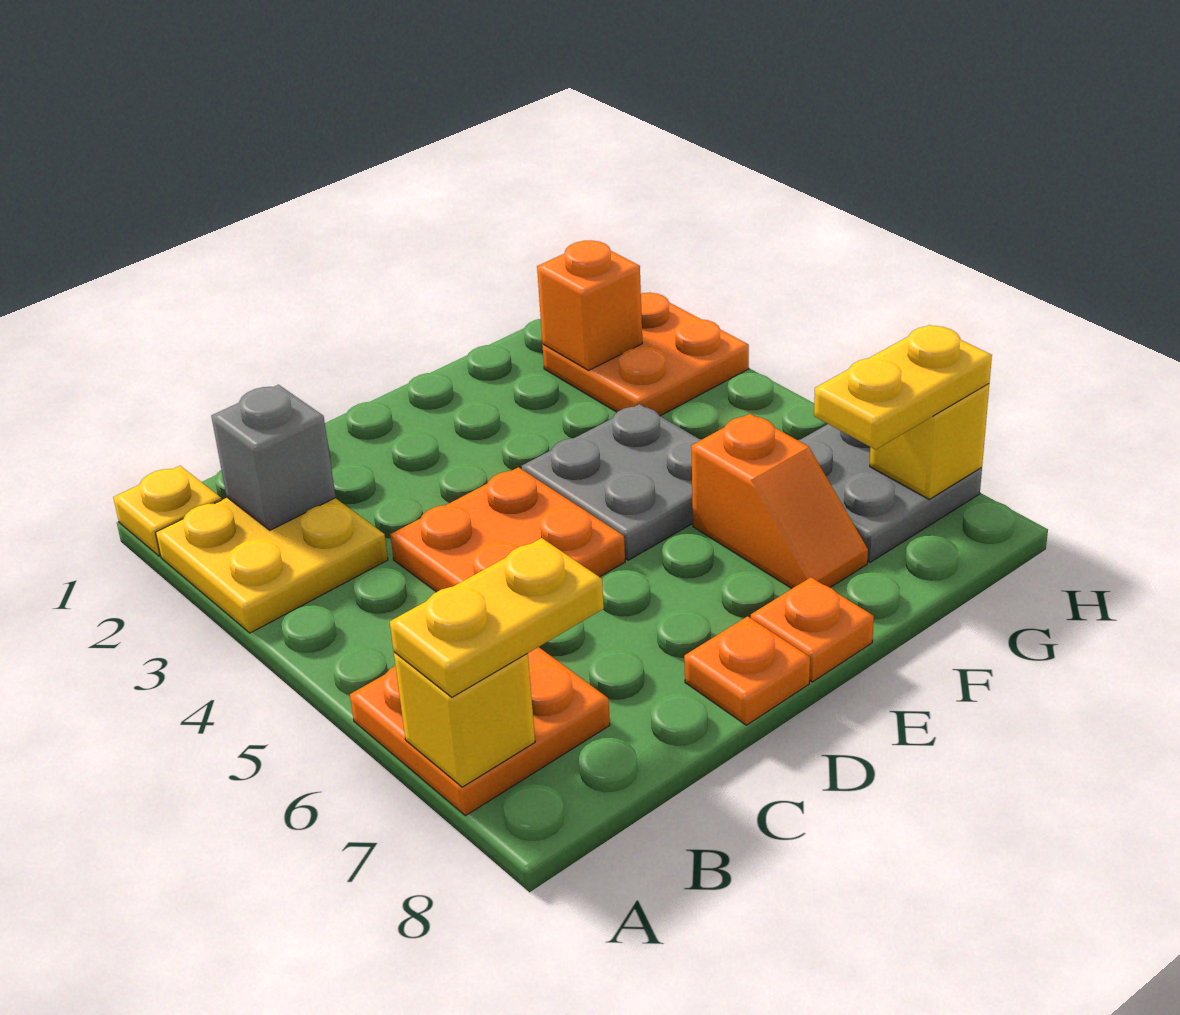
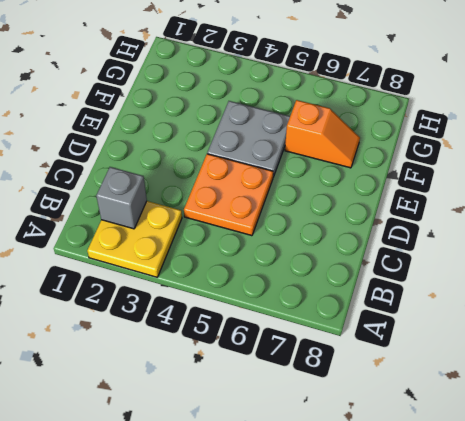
none -> yellow 1x1 plate [113,466,222,556]
none -> orange 2x2 plate [350,647,610,816]
none -> orange 1x1 plate [684,616,810,725]

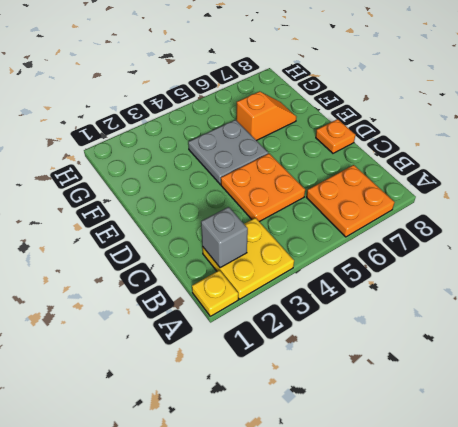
none -> orange 1x1 plate [751,577,874,682]
none -> orange 2x2 plate [542,293,749,416]
none -> grey 2x2 plate [798,424,982,562]

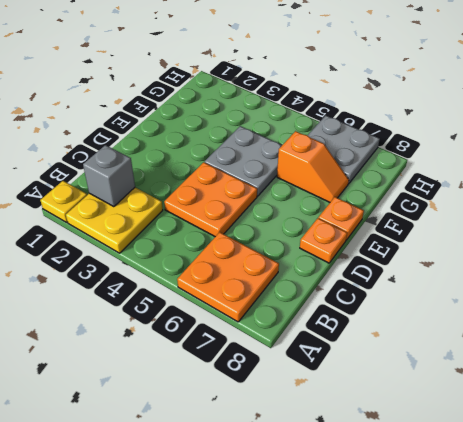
none -> orange 2x2 plate [542,293,749,416]
none -> yellow 1x1 brick [394,652,535,787]
none -> orange 1x1 brick [537,240,642,370]

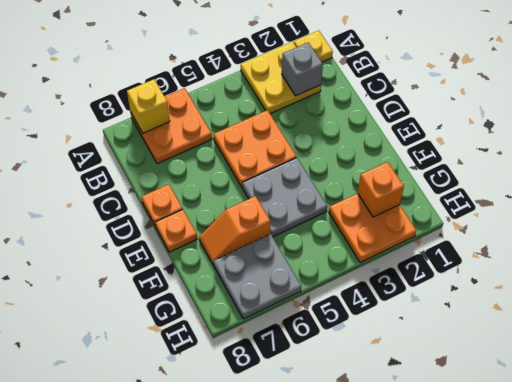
none -> yellow 1x1 brick [870,384,989,499]
none -> yellow 1x2 plate [390,538,604,697]
none -> yellow 1x2 plate [814,325,992,450]

